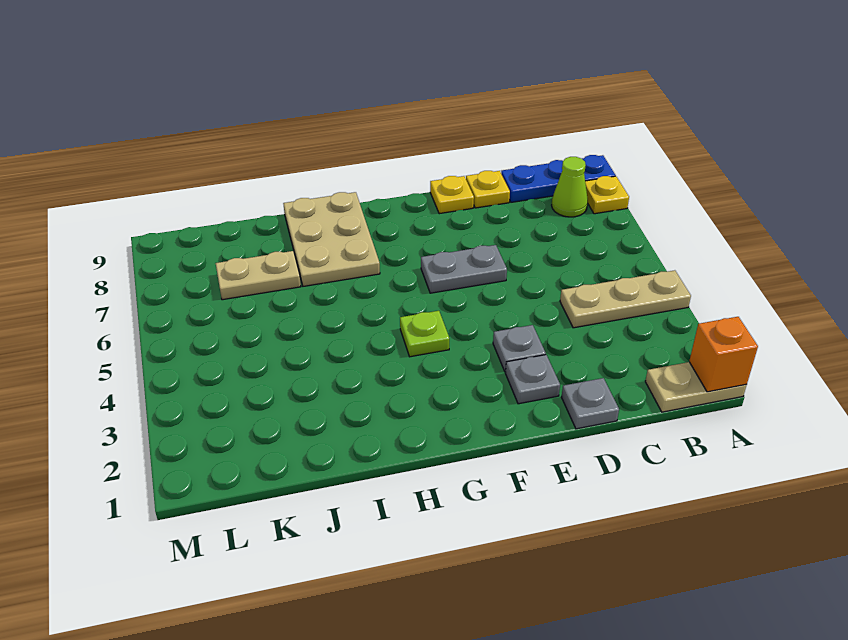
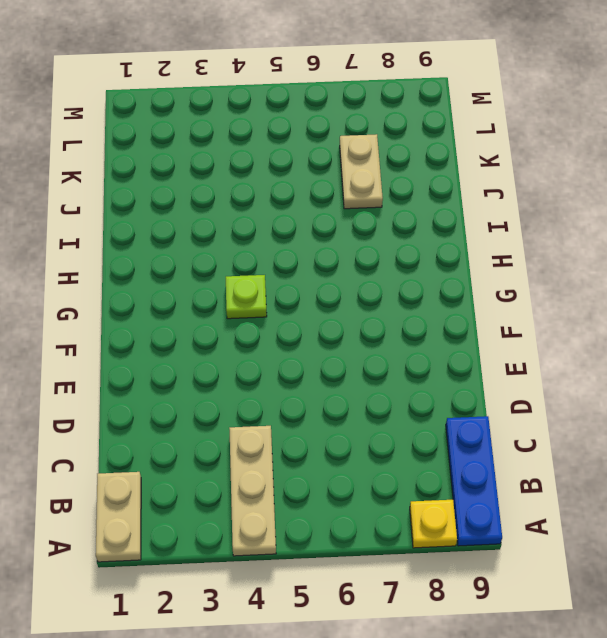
none -> lime 1x1 cone [552,157,588,217]
none -> grey 1x1 plate [562,378,619,429]
none -> yellow 1x1 plate [466,171,510,208]

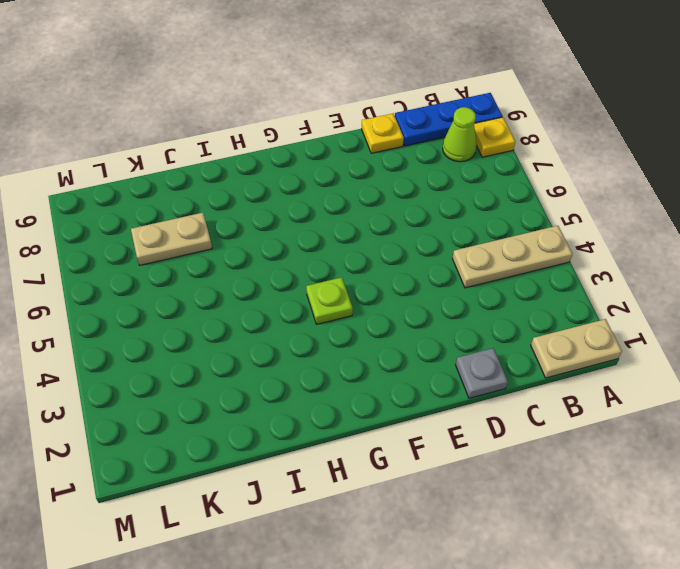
none -> grey 1x1 plate [505,355,560,404]
none -> grey 1x1 plate [493,325,546,372]
none -> grey 1x2 plate [421,245,507,293]

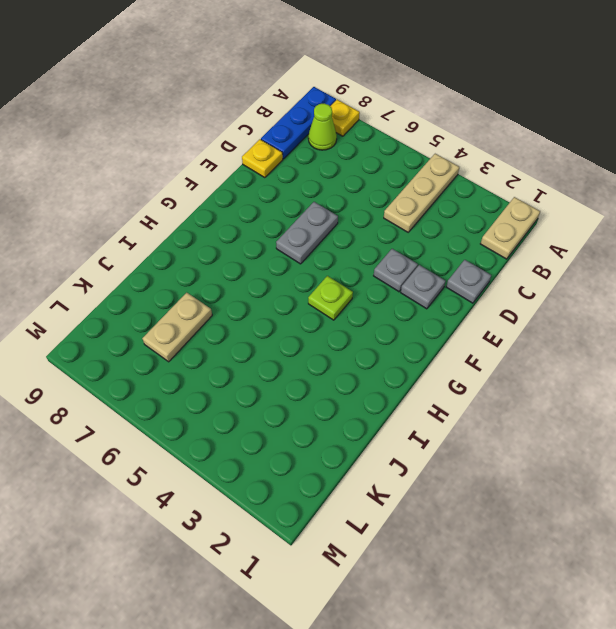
none -> yellow 1x1 plate [430,176,474,214]
none -> tan 2x3 plate [283,192,380,286]
none -> orange 1x1 brick [689,317,758,392]

